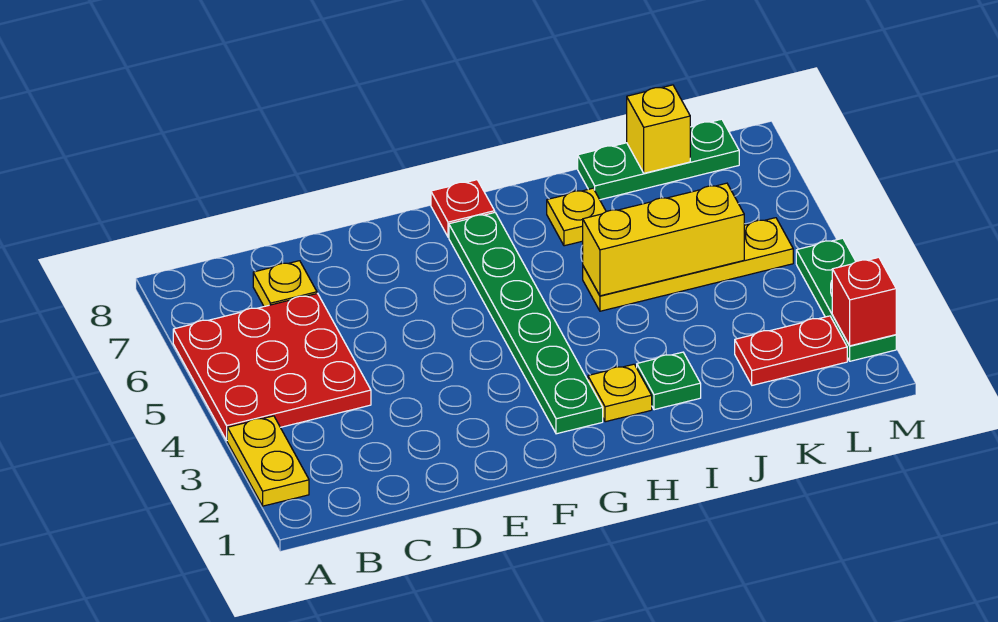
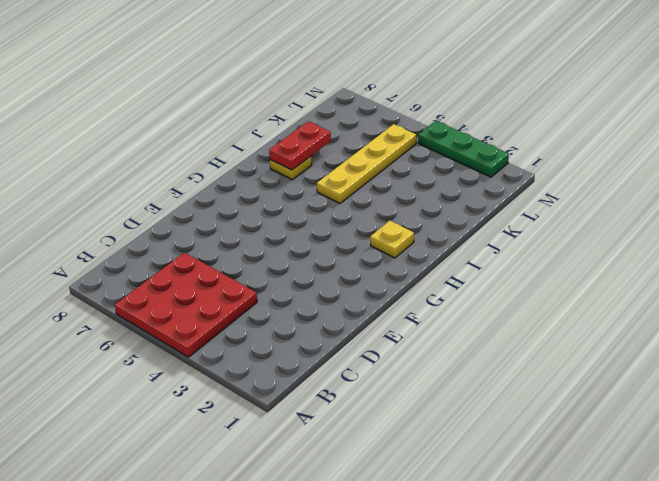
red 1x2 plate [269,121,331,170] -> red 1x2 plate moved to [735,316,847,385]
none -> yellow 1x2 plate [227,416,309,506]
none -> yellow 1x1 plate [253,261,317,306]
none -> green 1x6 plate [449,213,603,434]

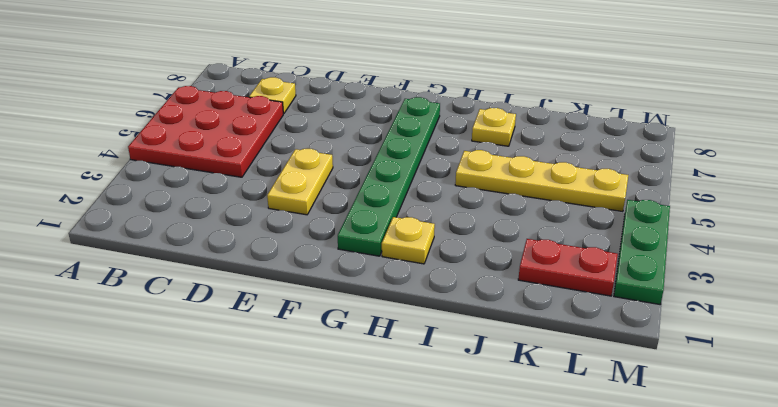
yellow 1x2 plate [267,149,333,215] -> yellow 1x2 plate moved to [227,416,309,506]
none -> red 1x1 plate [431,180,495,237]
none -> green 1x1 plate [637,352,701,410]
none -> green 1x3 plate [578,119,739,200]

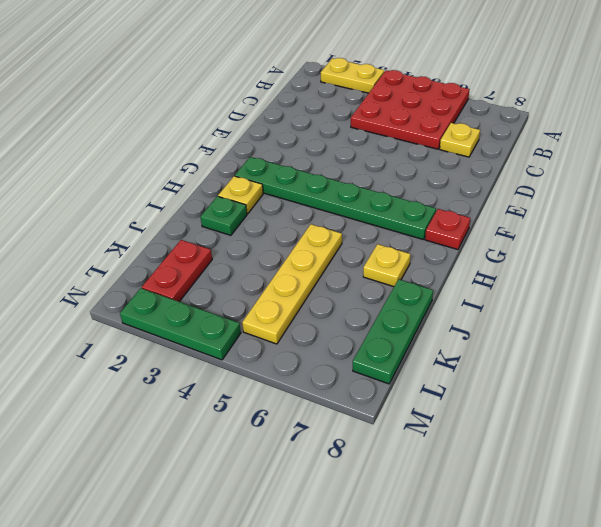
none -> yellow 1x3 brick [583,183,744,296]
none -> yellow 1x1 brick [627,85,690,173]
none -> red 1x1 brick [832,257,896,346]

